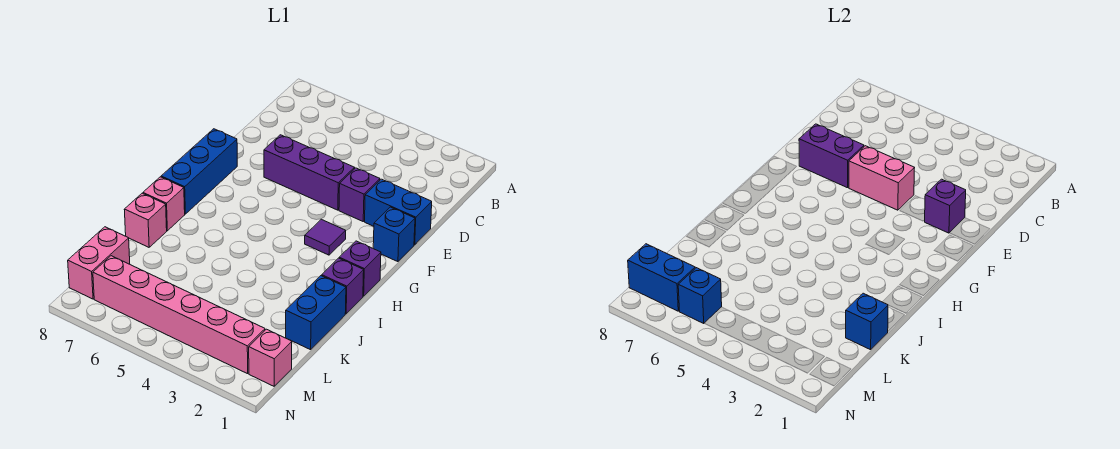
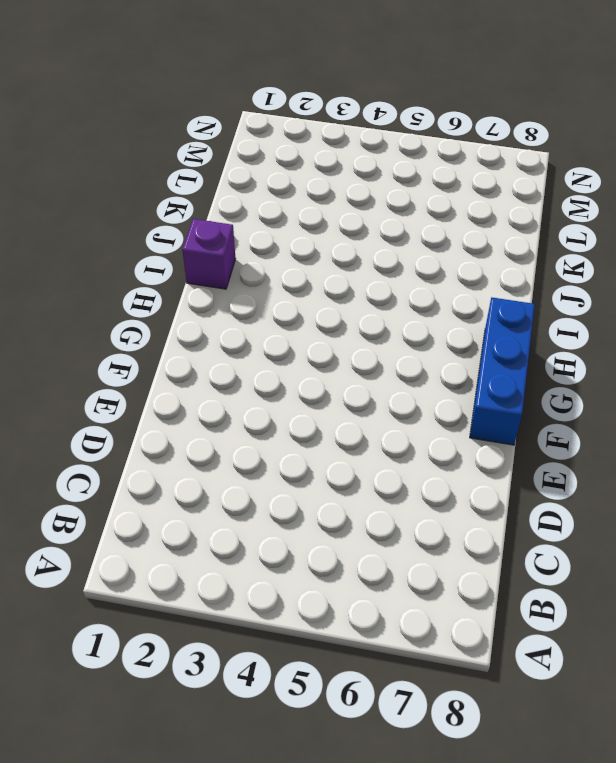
none -> blue 1x2 brick [365,179,432,245]
none -> purple 1x1 brick [339,168,380,221]
none -> purple 1x3 brick [264,135,354,210]

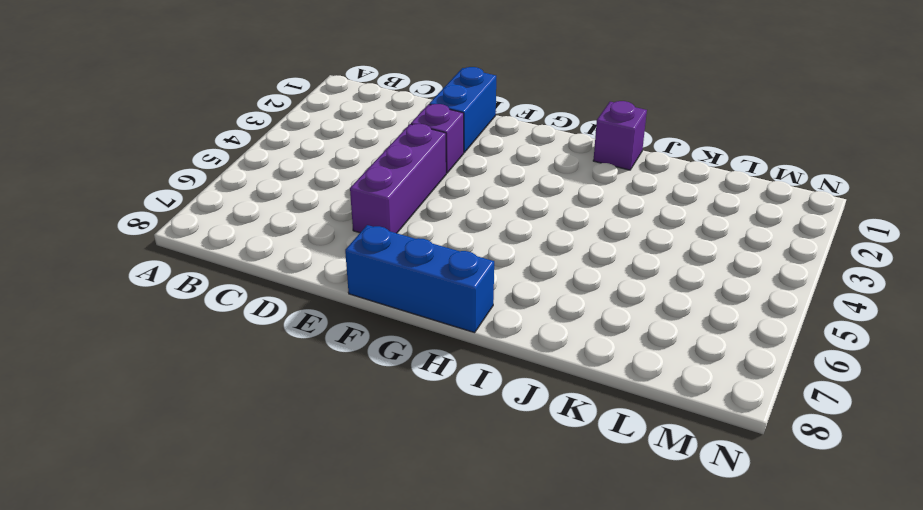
none -> blue 1x1 brick [373,207,415,262]
none -> purple 1x1 tile [305,219,346,255]
none -> purple 1x1 brick [339,241,381,296]

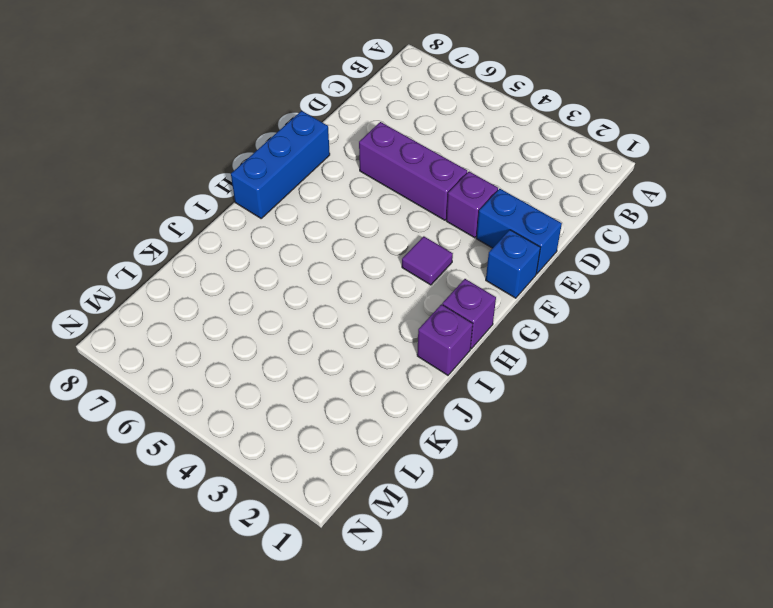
none -> pink 1x1 brick [143,177,185,231]
none -> blue 1x2 brick [286,276,346,350]
none -> pink 1x1 brick [124,193,167,247]

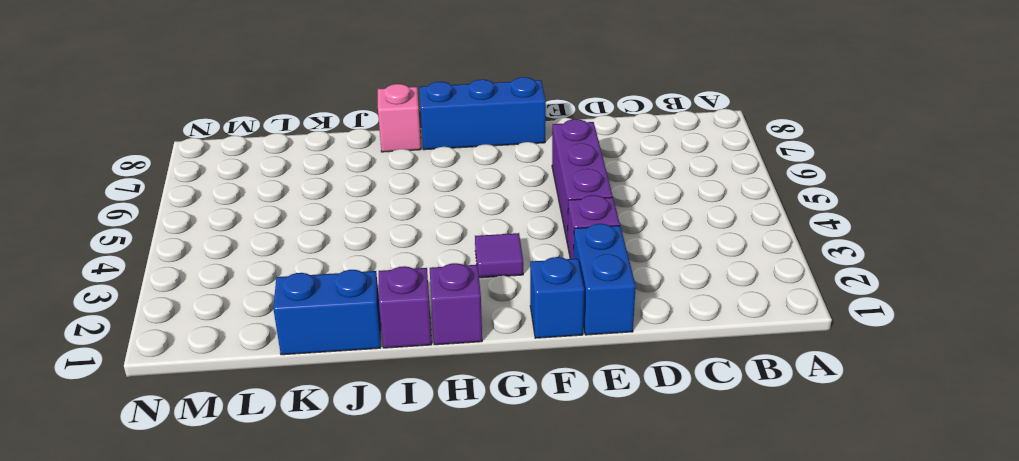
none -> pink 1x1 brick [124,193,167,247]
none -> pink 1x2 brick [68,227,130,299]
none -> pink 1x1 brick [249,329,292,386]

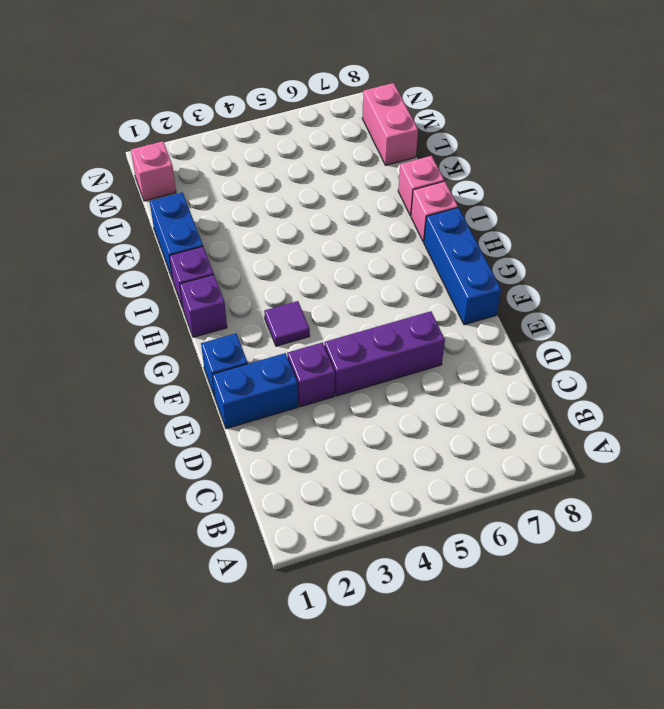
none -> pink 1x6 brick [93,256,265,374]
none -> purple 1x1 brick [925,179,966,233]
none -> pink 1x2 brick [849,146,914,210]

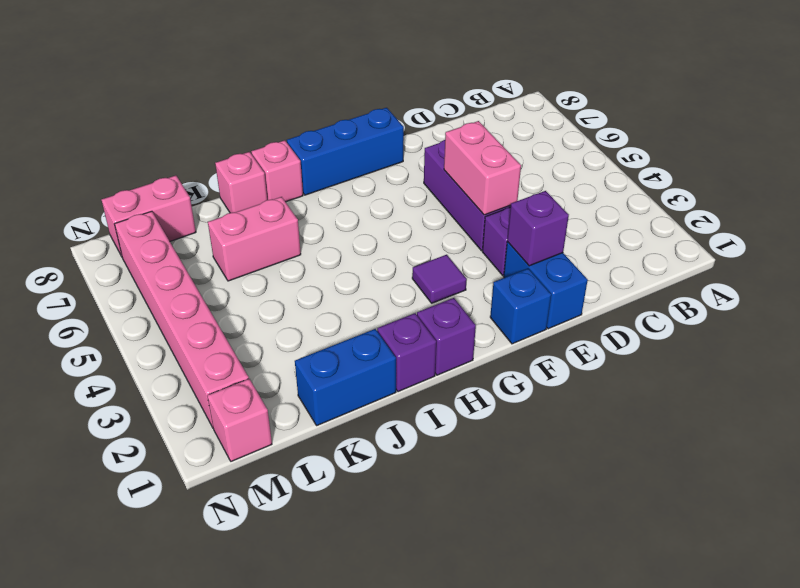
pink 1x2 brick [208,197,301,281] -> none
none -> purple 1x2 brick [799,124,864,188]
none -> blue 1x1 brick [846,293,888,350]
none -> blue 1x1 brick [678,268,722,323]

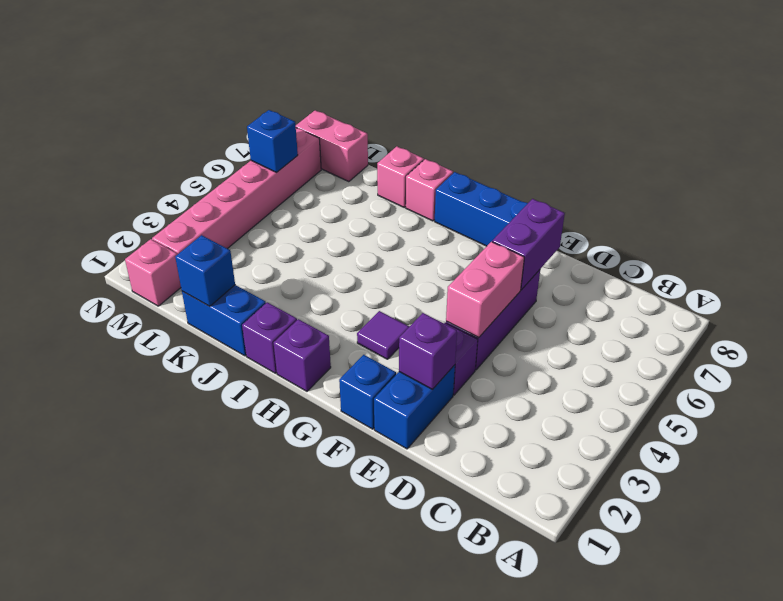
none -> blue 1x2 brick [628,244,695,311]

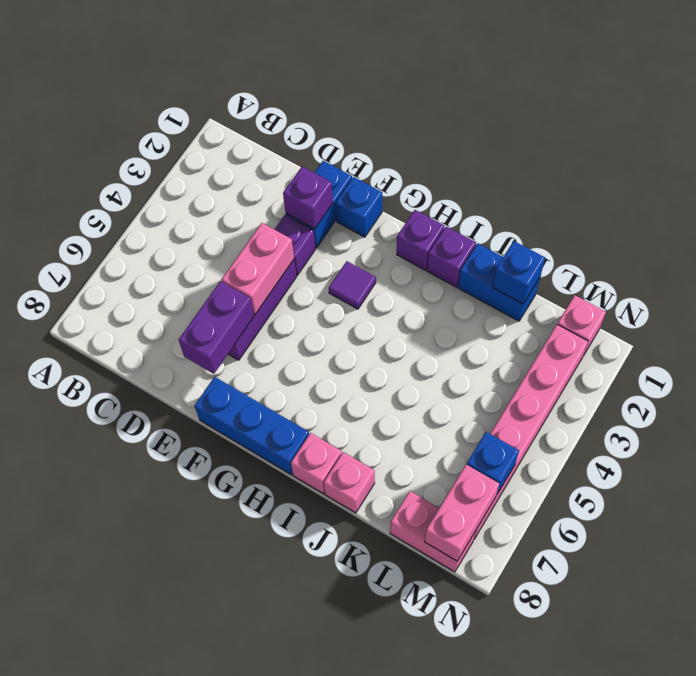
pink 1x2 brick [425,464,499,561] -> blue 1x2 brick [628,244,695,311]

